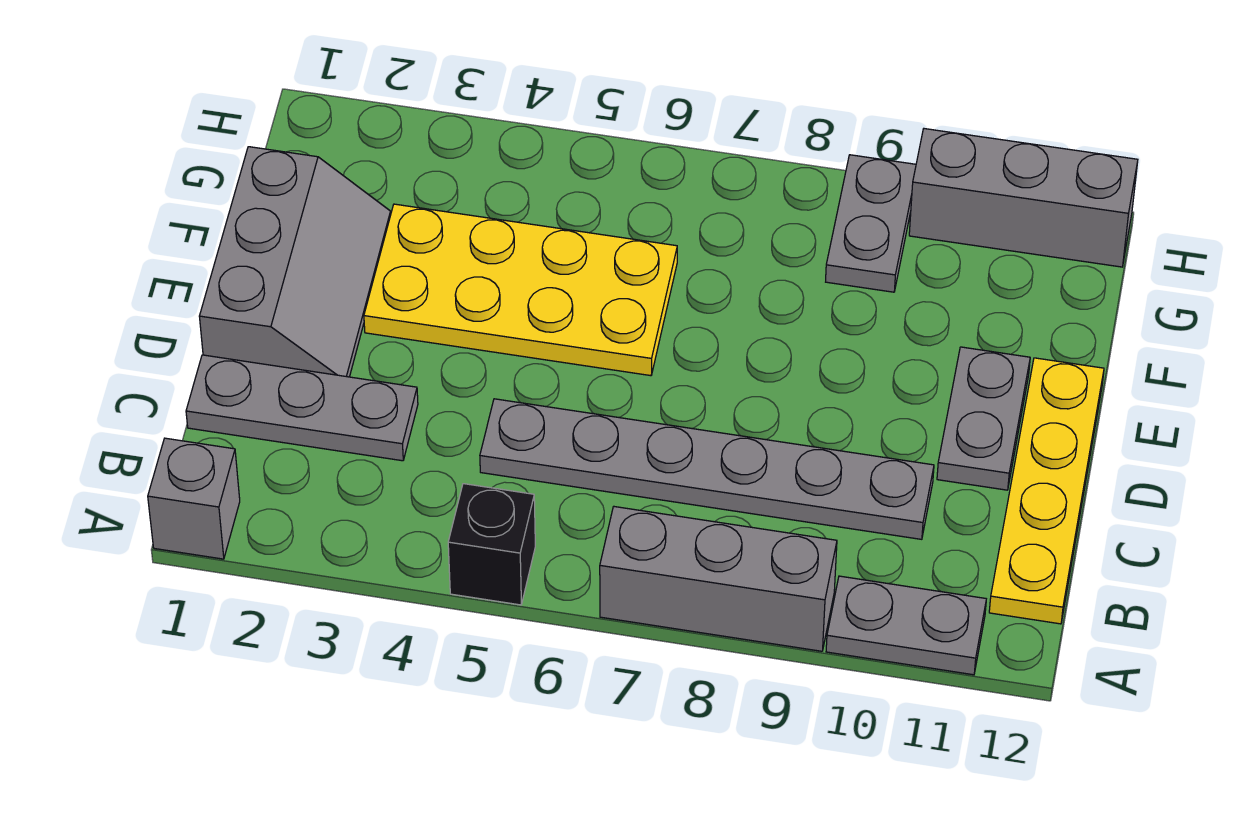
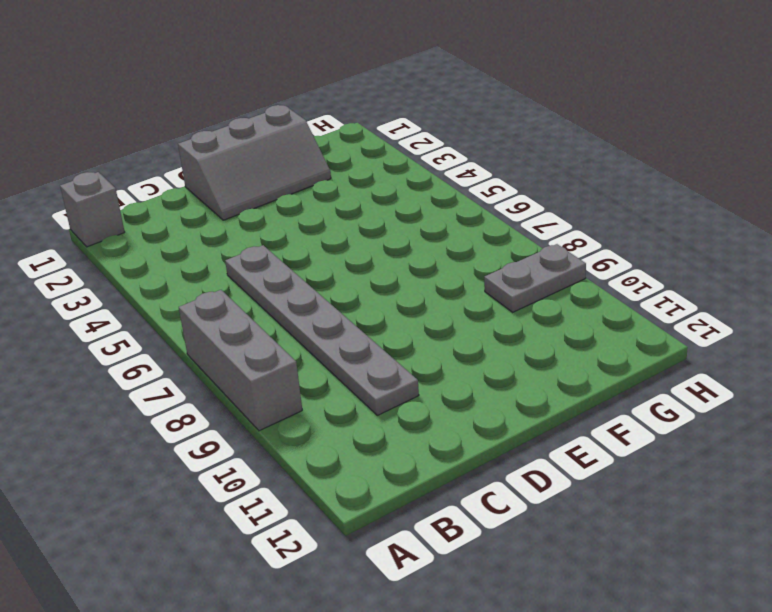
none -> black 1x1 brick [448,484,535,605]
none -> grey 1x2 plate [826,576,986,675]
none -> yellow 1x4 plate [989,358,1104,624]

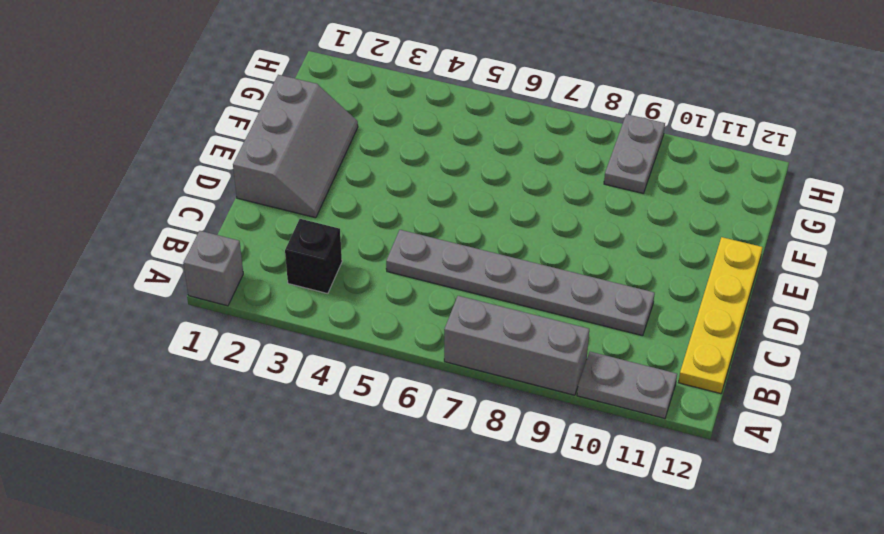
black 1x1 brick [285,219,342,294] -> black 1x1 brick moved to [448,484,535,605]
none -> grey 1x3 plate [186,355,418,461]
none -> grey 1x2 plate [937,347,1030,490]
none -> yellow 2x4 plate [364,204,677,376]

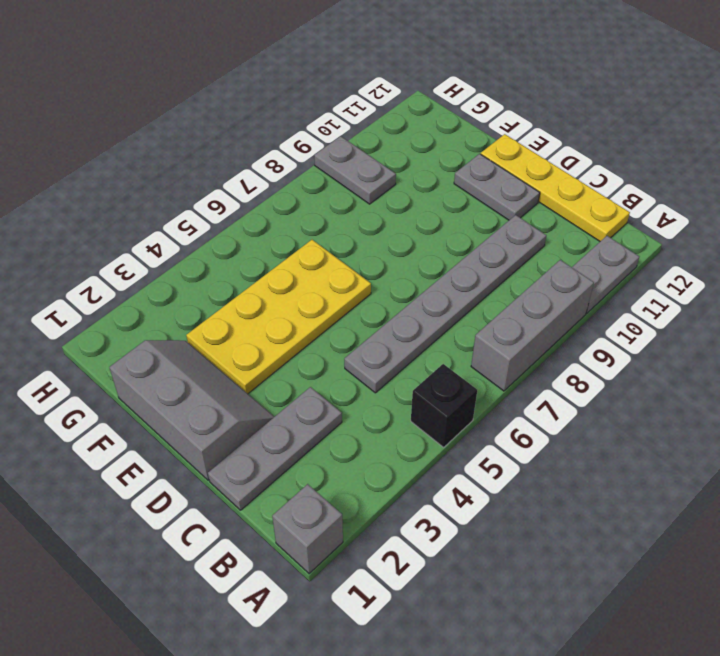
none -> grey 1x3 brick [909,129,1138,267]

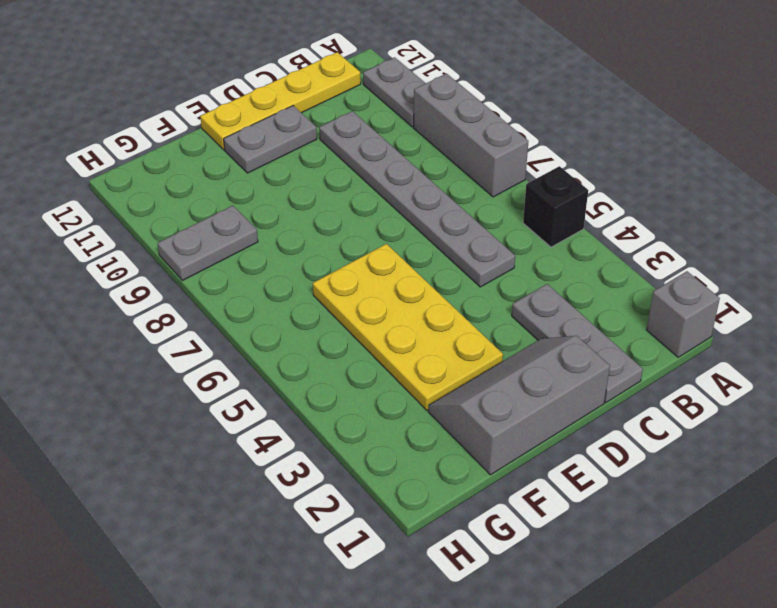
none -> grey 1x3 brick [909,129,1138,267]

